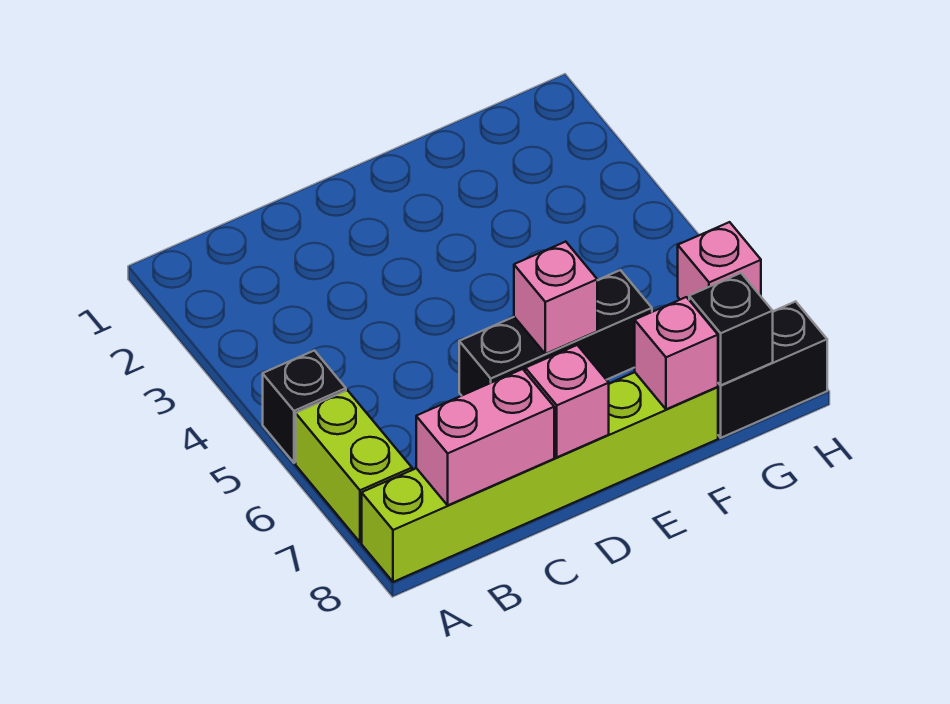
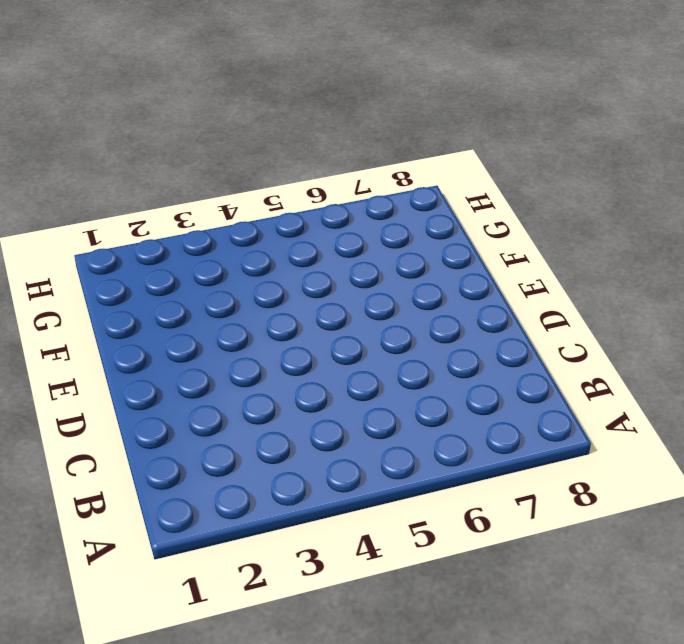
none -> black 1x1 brick [263,351,346,463]
none -> lime 1x2 brick [296,390,412,542]

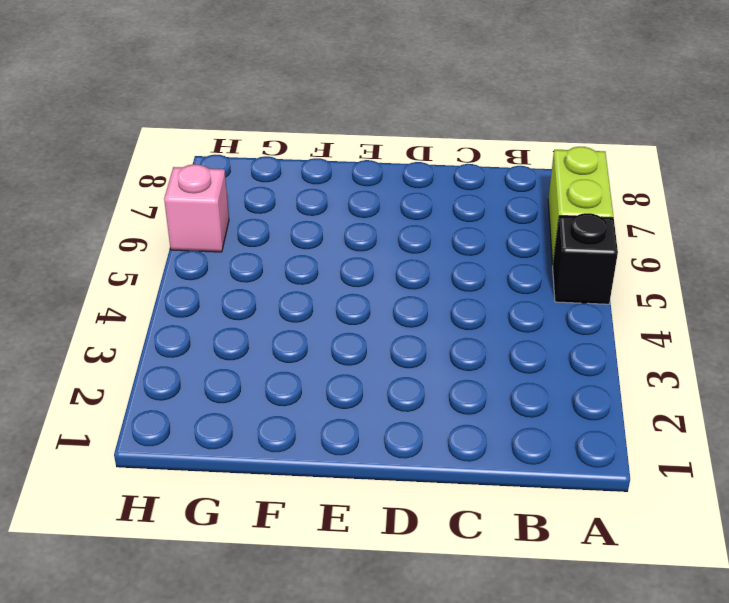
none -> lime 1x6 brick [362,372,718,582]
none -> black 1x3 brick [459,270,652,396]

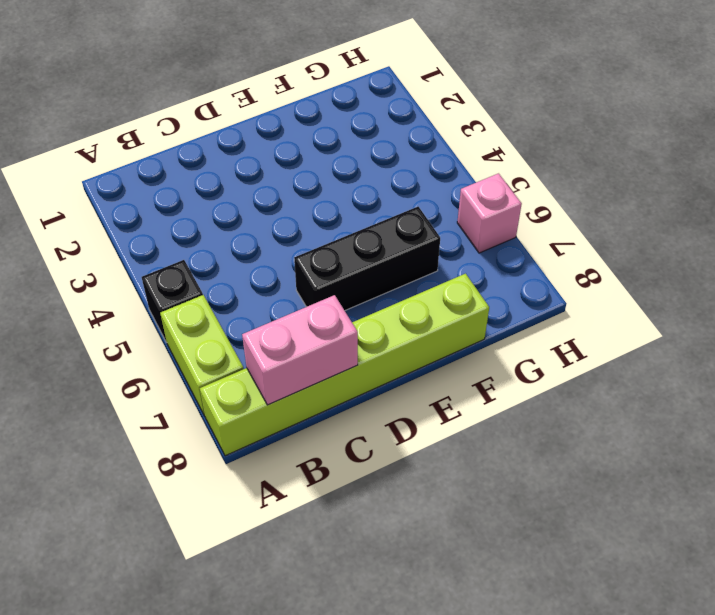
none -> black 1x2 brick [718,301,827,438]
none -> pink 1x1 brick [525,345,609,457]

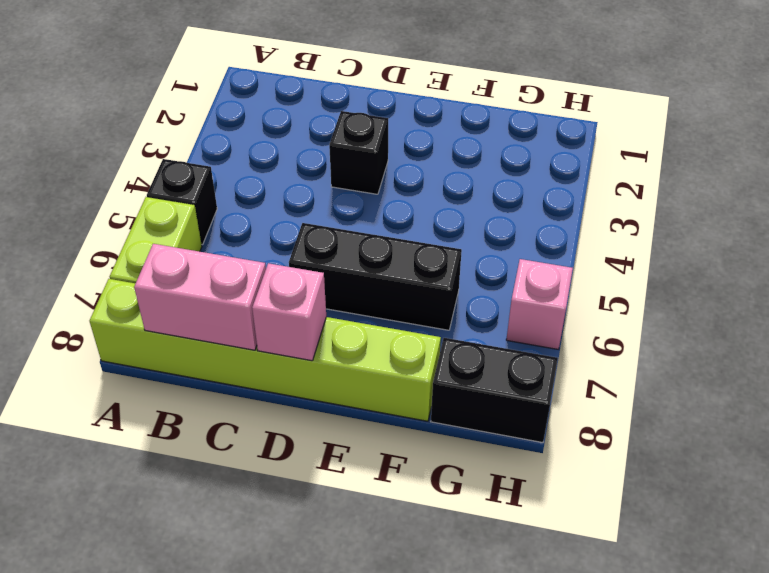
black 1x1 brick [329,111,388,194] -> black 1x1 brick moved to [689,273,773,385]
none -> pink 1x1 brick [514,242,597,354]
none -> pink 1x1 brick [635,297,718,409]

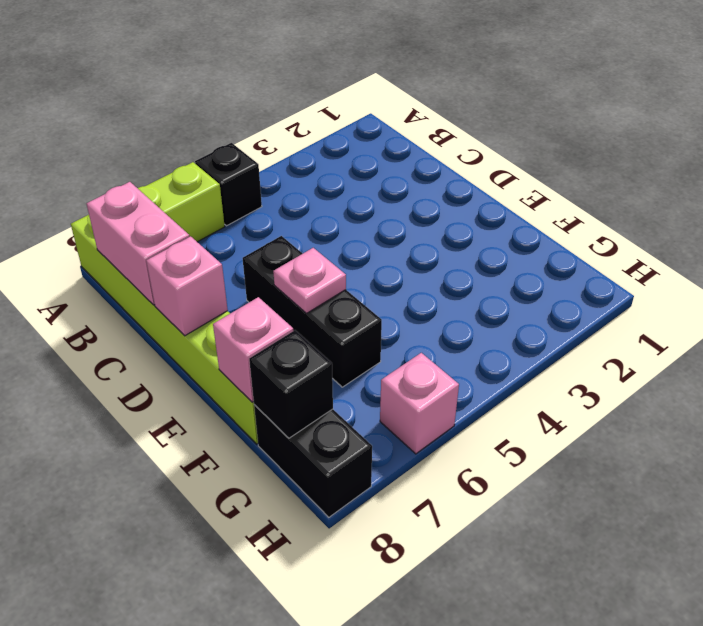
pink 1x1 plate [273,248,346,313] -> pink 1x1 brick [514,242,597,354]

